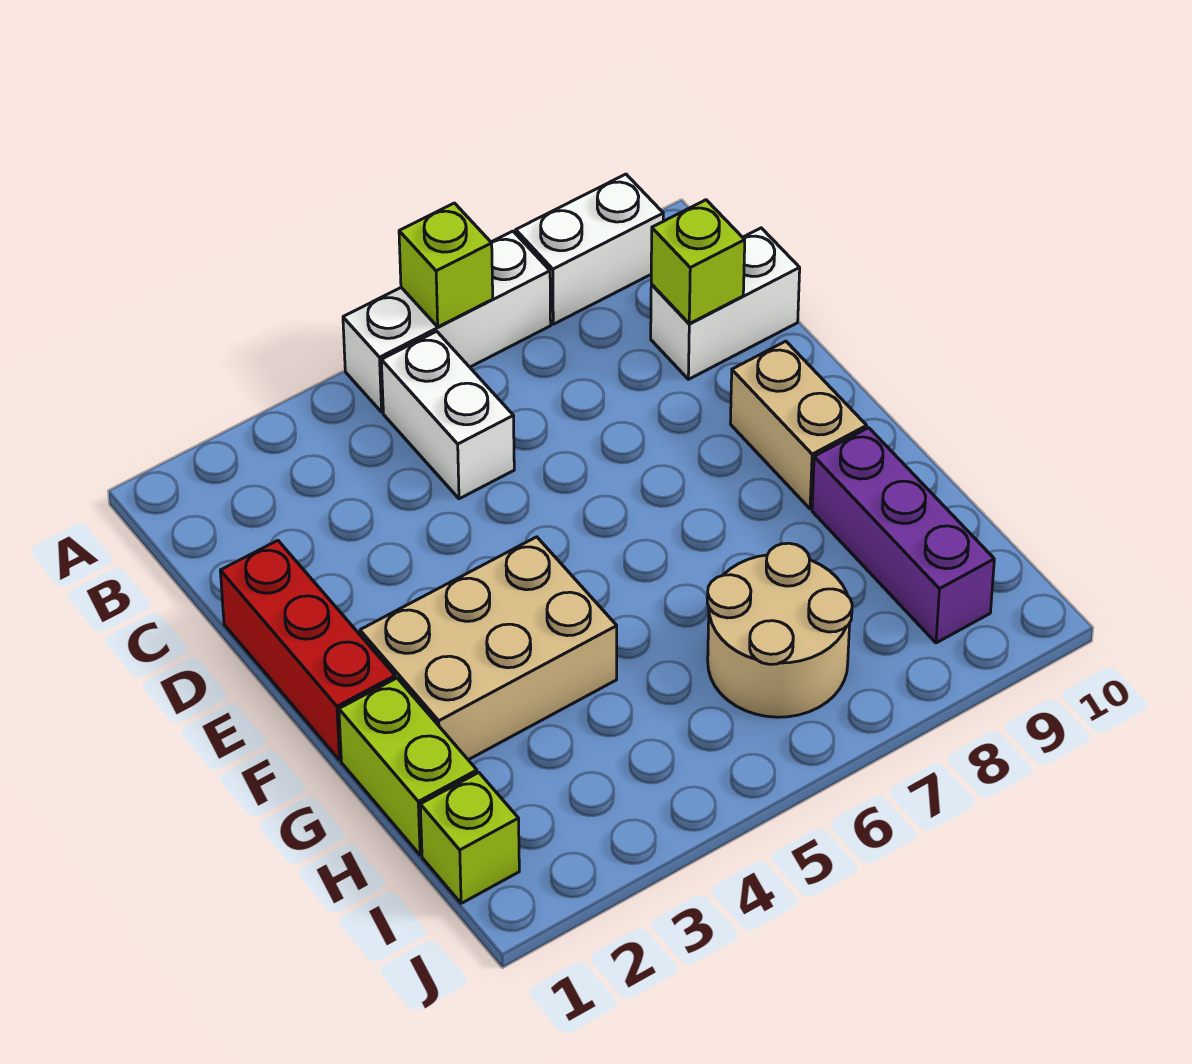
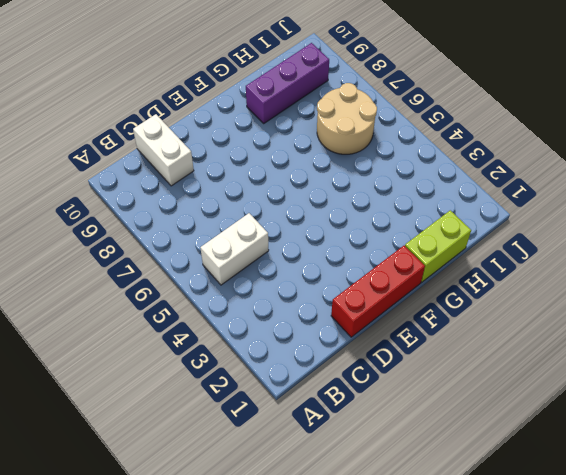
none -> white 1x3 brick [343,231,551,412]
none -> white 1x2 brick [516,174,663,324]
none -> tan 1x2 brick [730,341,867,509]

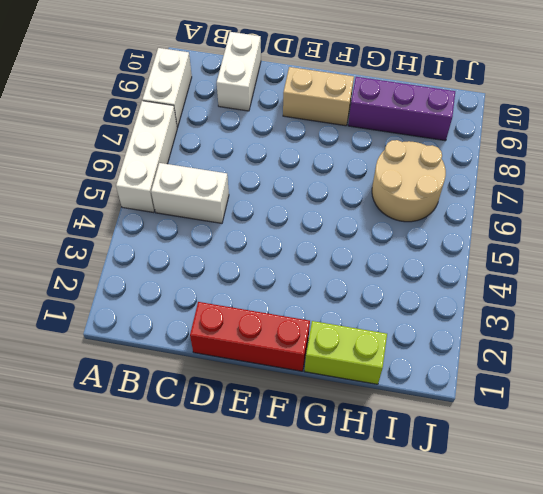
none -> tan 2x3 brick [360,537,617,760]
none -> lime 1x1 brick [420,773,519,903]
none -> lime 1x1 brick [399,203,493,327]

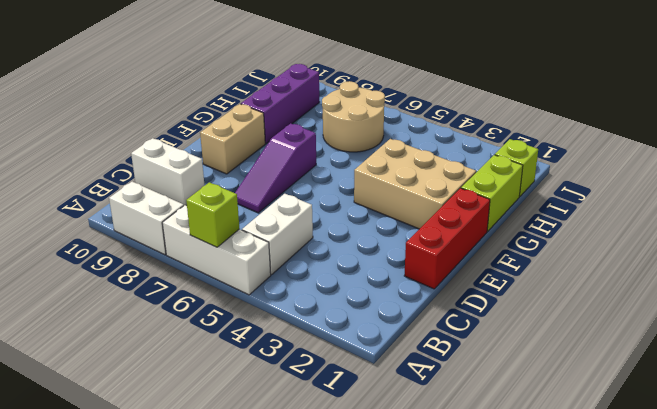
purple 1x3 slope [235,123,316,213] -> none
none -> lime 1x1 brick [651,200,745,324]

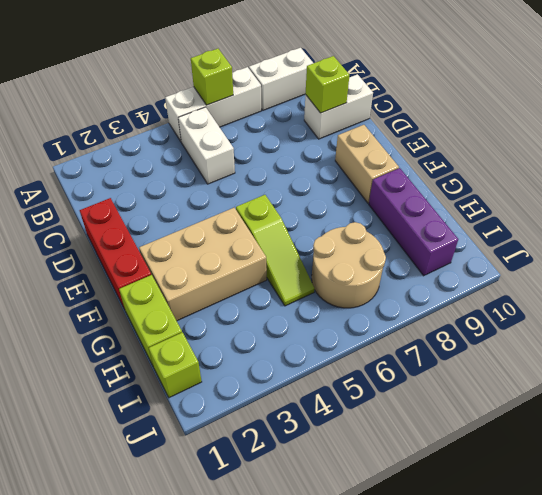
lime 1x3 slope [236,195,315,306] -> none

